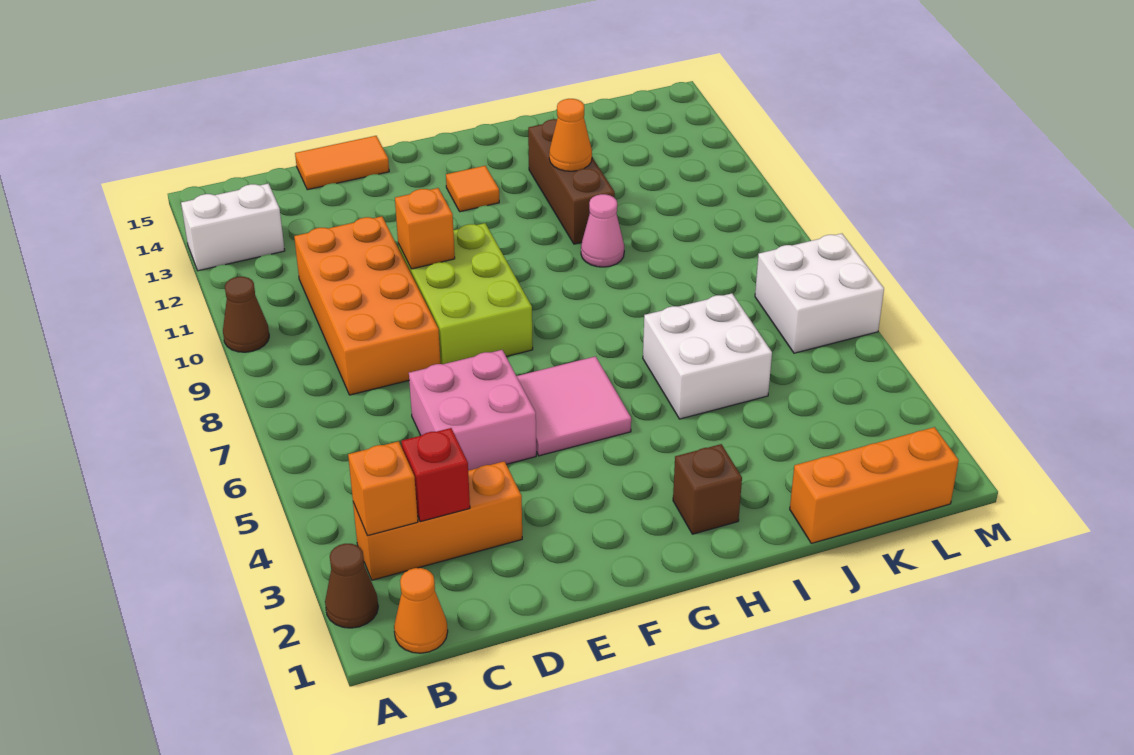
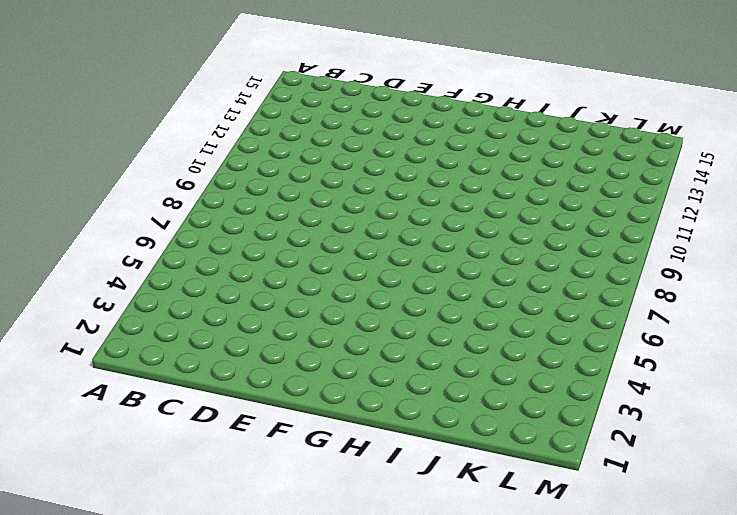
none -> brown 1x1 cone [325,544,378,628]
none -> brown 1x1 cone [223,277,269,352]
none -> white 1x2 brick [181,184,285,271]

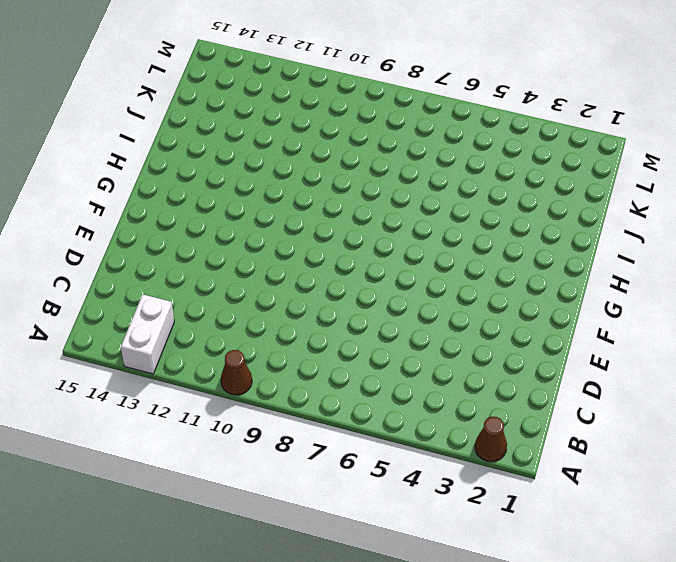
none -> orange 1x1 cone [394,568,448,653]
none -> orange 1x3 brick [353,461,522,580]
none -> orange 2x4 brick [294,216,441,395]

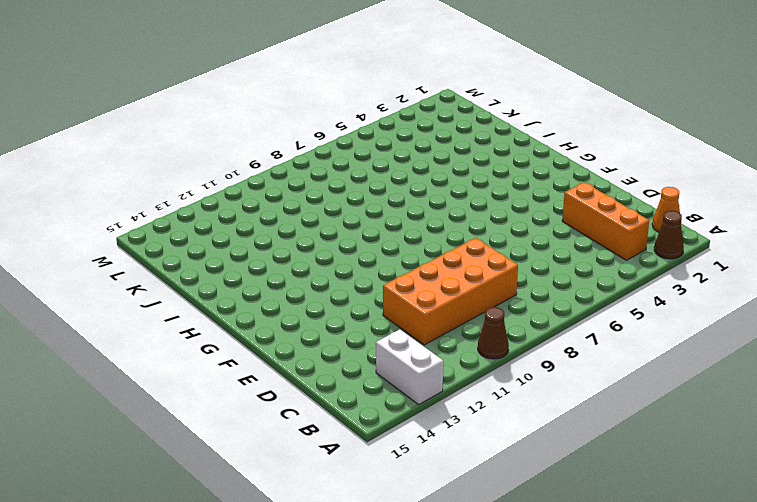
none -> pink 2x2 brick [409,350,536,471]
none -> orange 1x2 tile [295,136,389,190]
none -> lime 2x3 brick [398,223,533,364]

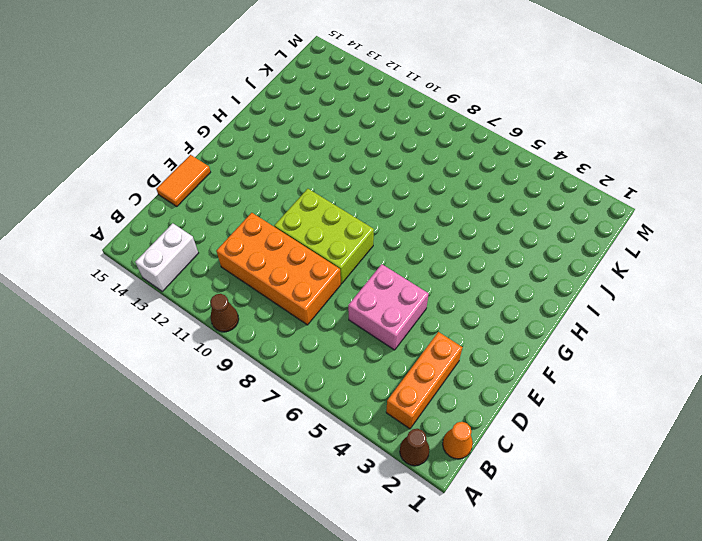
none -> pink 2x2 tile [517,356,631,456]
none -> orange 1x1 tile [446,166,499,212]
none -> brown 1x1 brick [673,444,742,534]

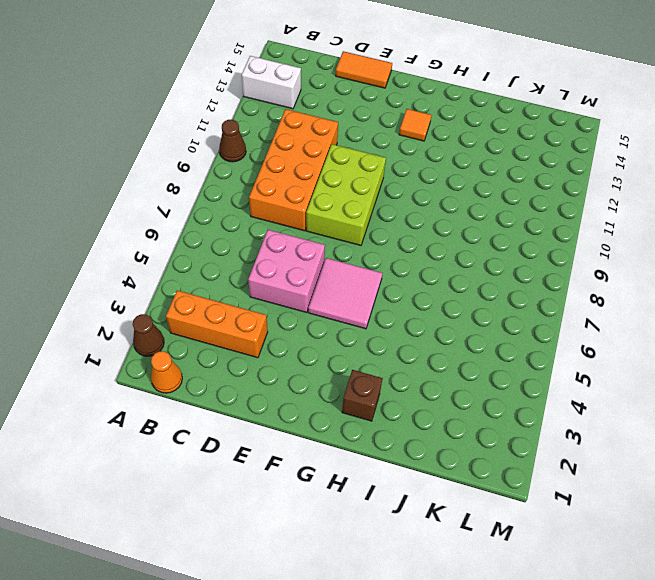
none -> white 2x2 brick [643,293,772,419]
none -> pink 1x1 cone [581,194,624,267]
none -> brown 1x3 brick [528,119,615,244]

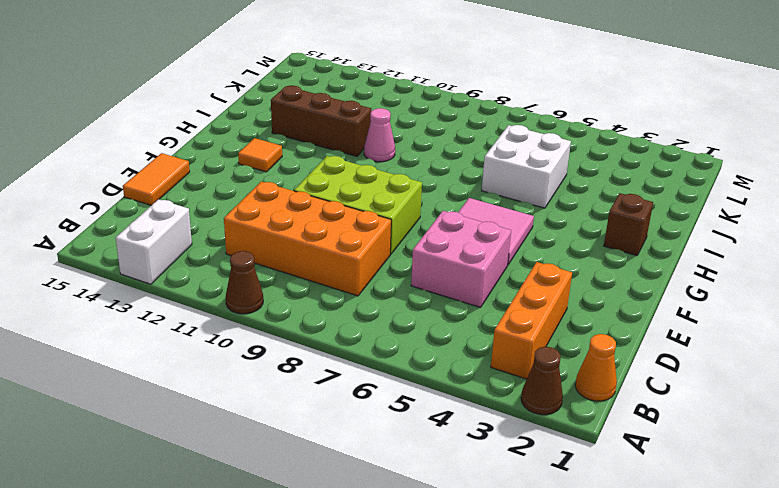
none -> orange 1x3 brick [790,427,959,543]
none -> white 2x2 brick [755,234,884,353]
none -> orange 1x1 brick [348,441,418,536]

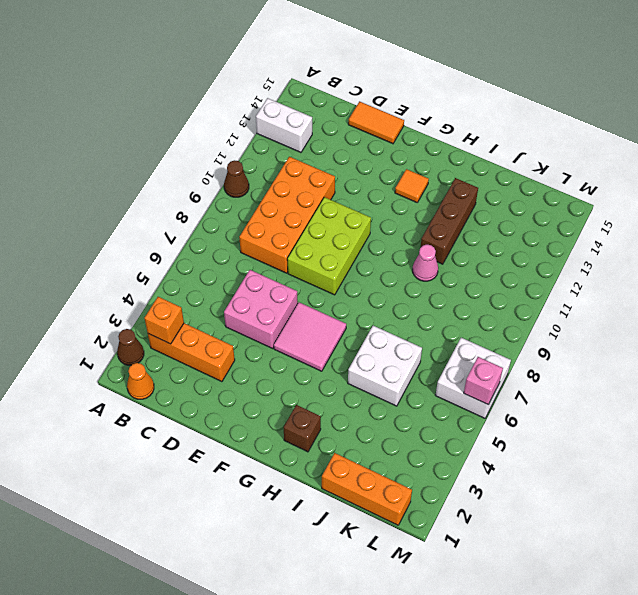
pink 1x1 brick [464,357,503,404] -> none
none -> red 1x1 brick [401,428,470,522]
none -> orange 1x1 brick [395,188,455,269]
none -> orange 1x1 cone [549,99,592,171]

